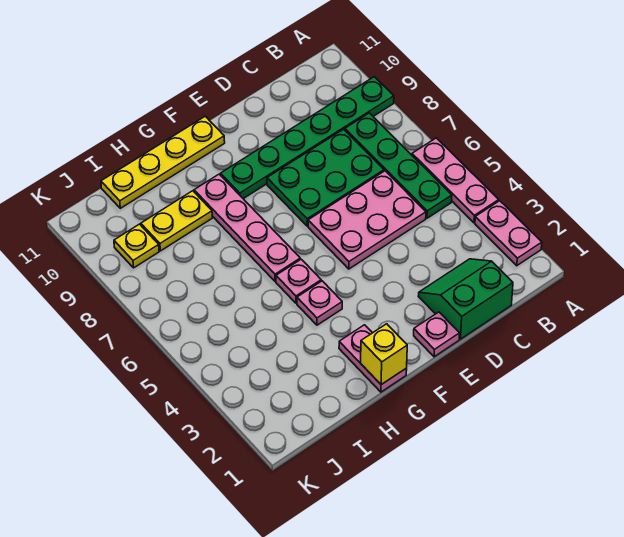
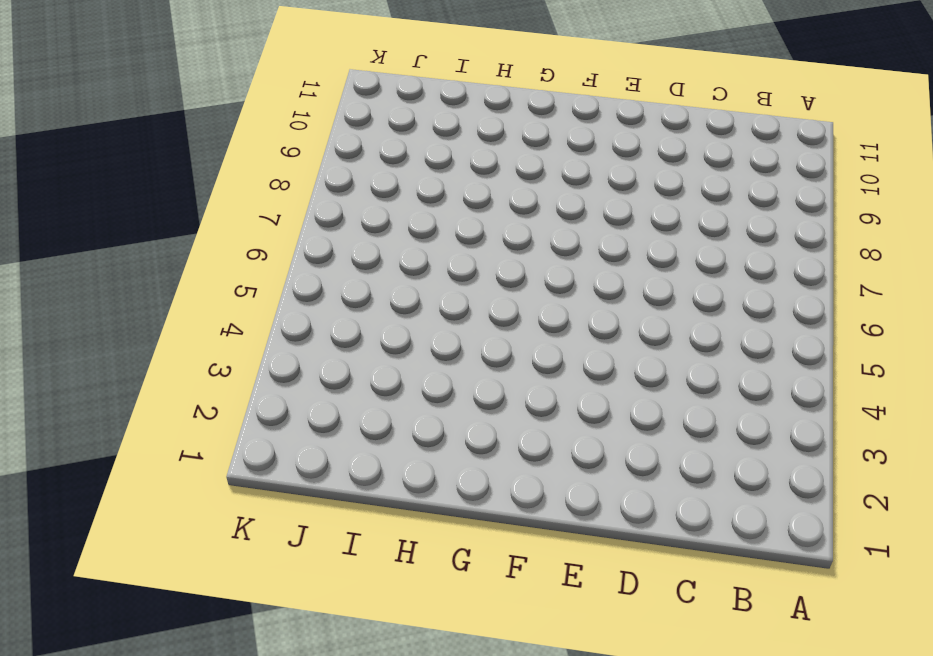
none -> pink 1x2 plate [475,201,542,266]
none -> pink 1x3 plate [412,138,499,223]
none -> green 1x6 plate [221,77,394,199]

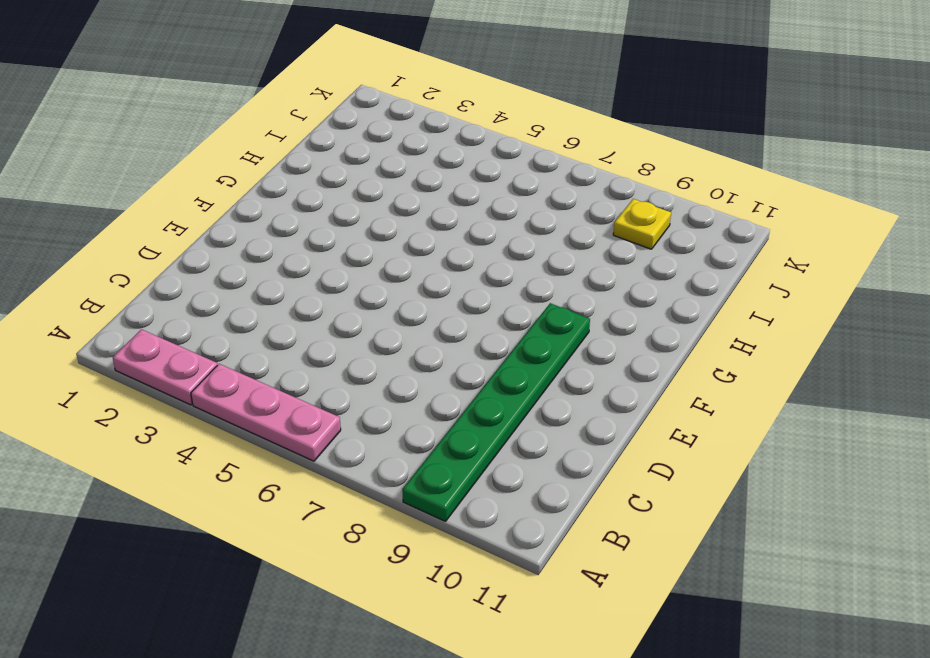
none -> green 1x4 plate [345,113,452,218]
none -> green 2x2 slope [418,259,513,339]
none -> pink 2x3 plate [308,171,426,269]

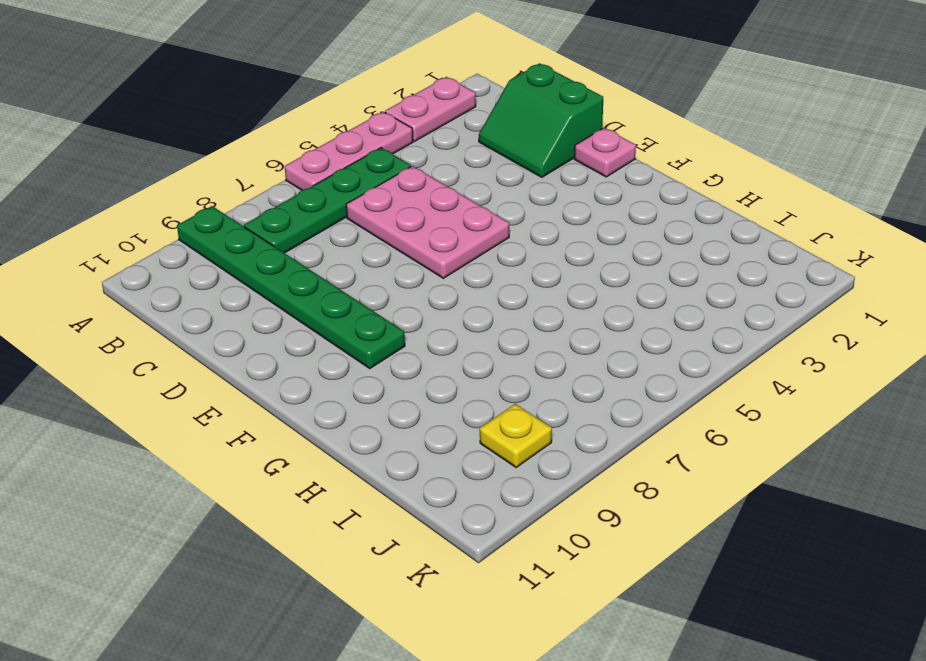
none -> green 2x3 plate [267,129,384,226]
none -> yellow 1x4 plate [101,116,225,208]
none -> pink 1x2 plate [339,325,407,392]

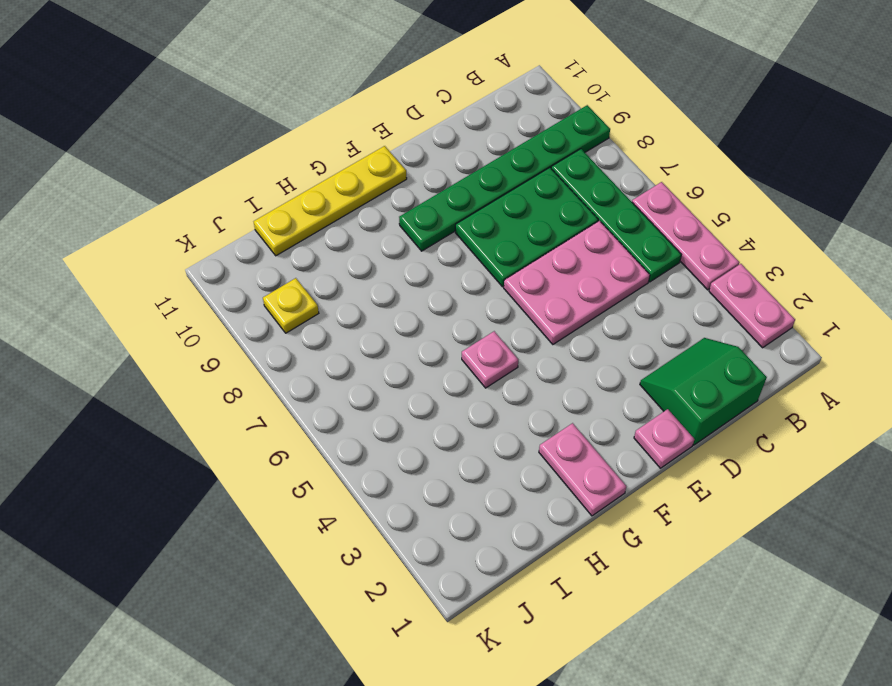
none -> pink 1x1 plate [297,281,342,325]
none -> pink 1x4 plate [194,174,300,282]
none -> yellow 1x2 plate [141,191,212,251]

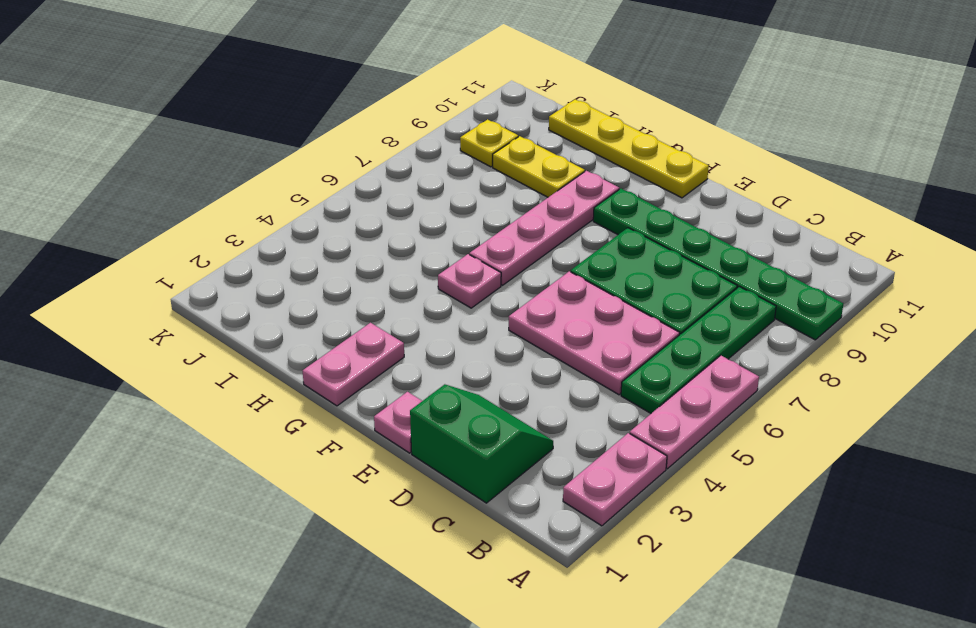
none -> pink 1x1 plate [297,281,342,325]
none -> yellow 1x1 brick [361,324,407,385]

